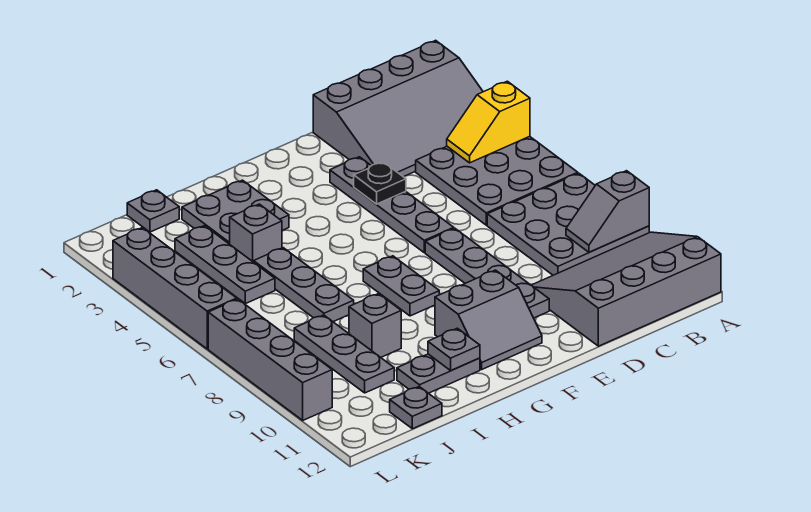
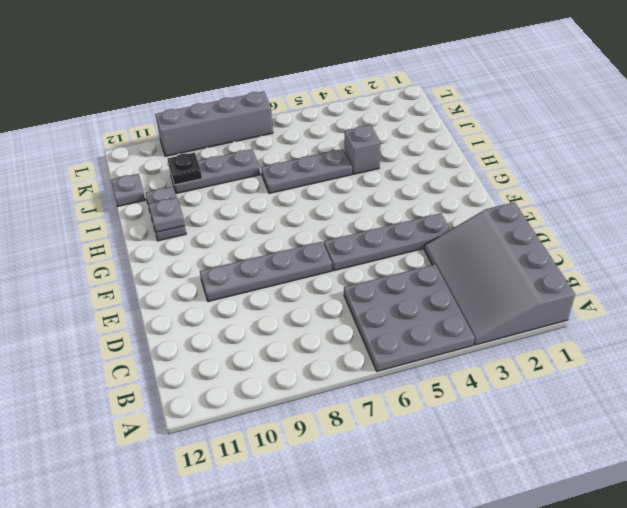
black 1x1 plate [168,153,202,185] -> black 1x1 plate moved to [354,162,406,204]
none -> grey 3x3 plate [487,173,649,275]
none -> grey 3x4 slope [531,232,721,346]
none -> grey 2x2 slope [435,270,542,369]

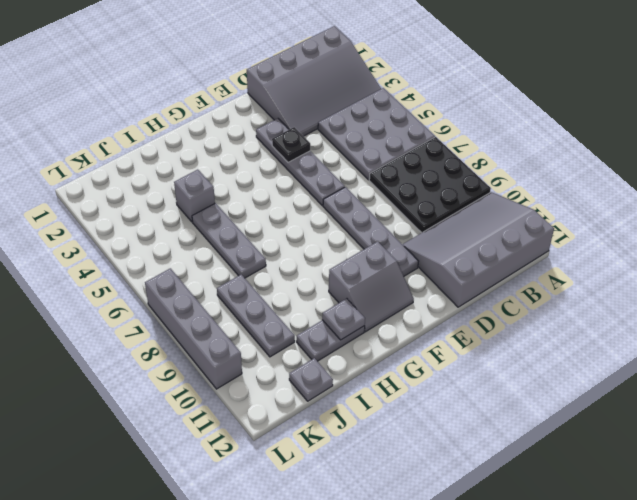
black 3x3 plate [369,137,491,233] -> grey 3x3 plate [487,173,649,275]
none -> grey 1x2 plate [363,256,439,316]
none -> grey 2x2 plate [182,180,289,244]
none -> grey 1x1 brick [349,294,401,357]

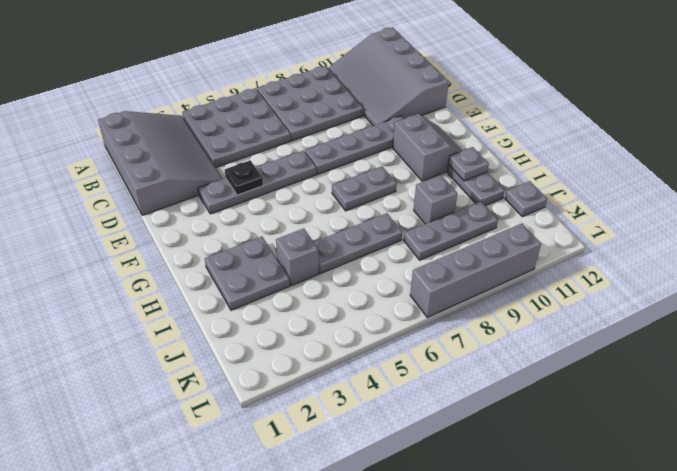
none -> grey 1x1 plate [127,190,179,232]
none -> grey 1x3 plate [175,226,275,304]
none -> grey 1x4 brick [113,228,237,349]

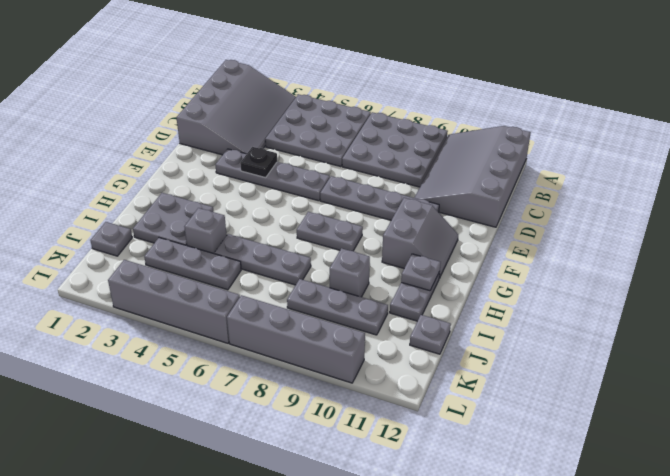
none -> yellow 1x2 slope [447,81,530,163]
none -> grey 1x2 slope [566,171,649,252]

